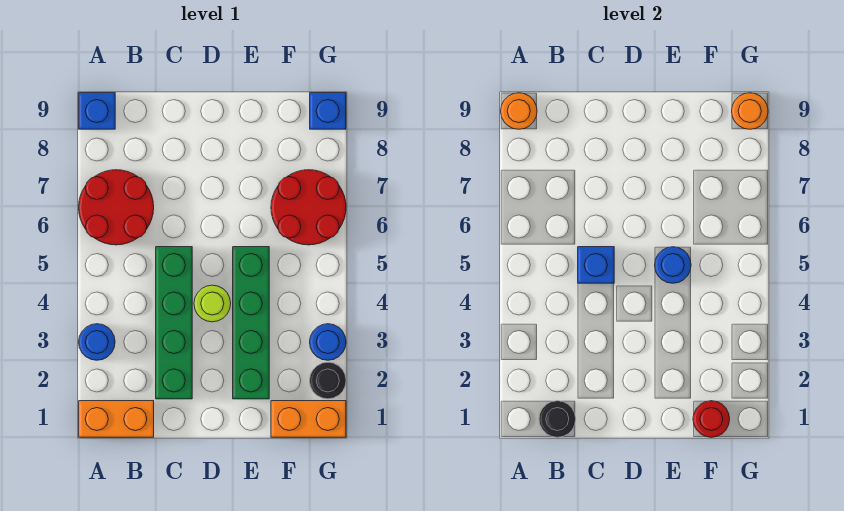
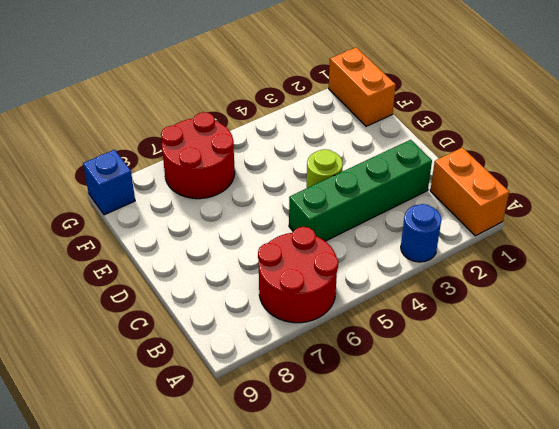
none -> blue 1x1 brick [79,93,115,129]
none -> green 1x4 brick [233,247,269,399]
none -> black 1x1 round brick [310,362,346,399]

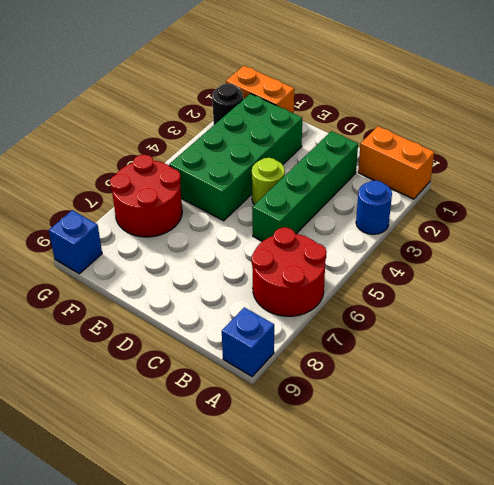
green 2x4 brick [169,94,302,221] -> green 1x4 brick [233,247,269,399]
none -> blue 1x1 round brick [310,324,346,360]
none -> orange 1x1 round brick [501,93,537,129]
none -> black 1x1 round brick [539,401,576,437]

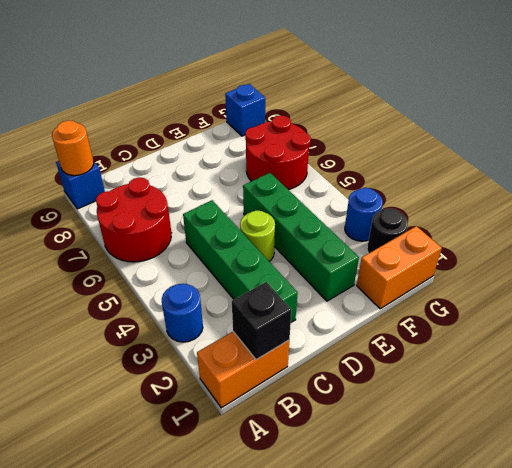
black 1x1 brick [232,282,291,360] -> black 1x1 round brick [539,401,576,437]
none -> blue 1x1 brick [578,247,614,283]
none -> blue 1x1 round brick [655,247,691,283]
none -> red 1x1 round brick [693,401,730,437]

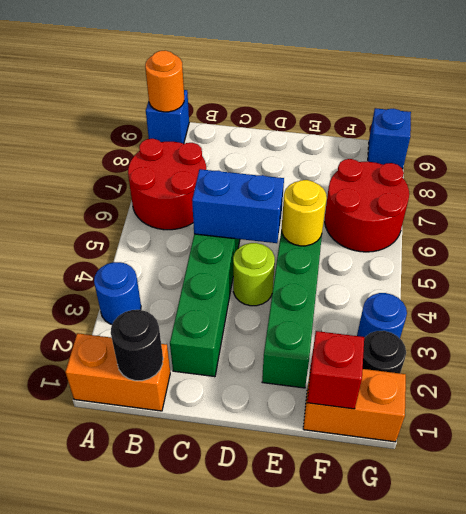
blue 1x2 brick [192,169,284,243] -> blue 1x1 brick [578,247,614,283]
yellow 1x1 round brick [282,180,327,246] -> blue 1x1 round brick [655,247,691,283]
red 1x1 brick [307,331,364,409] -> red 1x1 round brick [693,401,730,437]
none -> orange 1x1 round brick [732,93,768,129]

